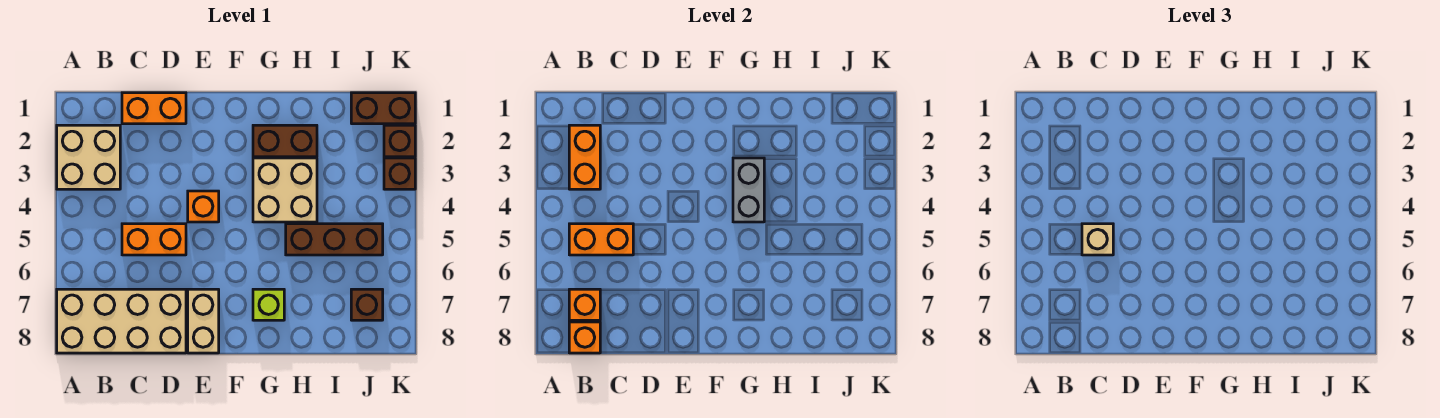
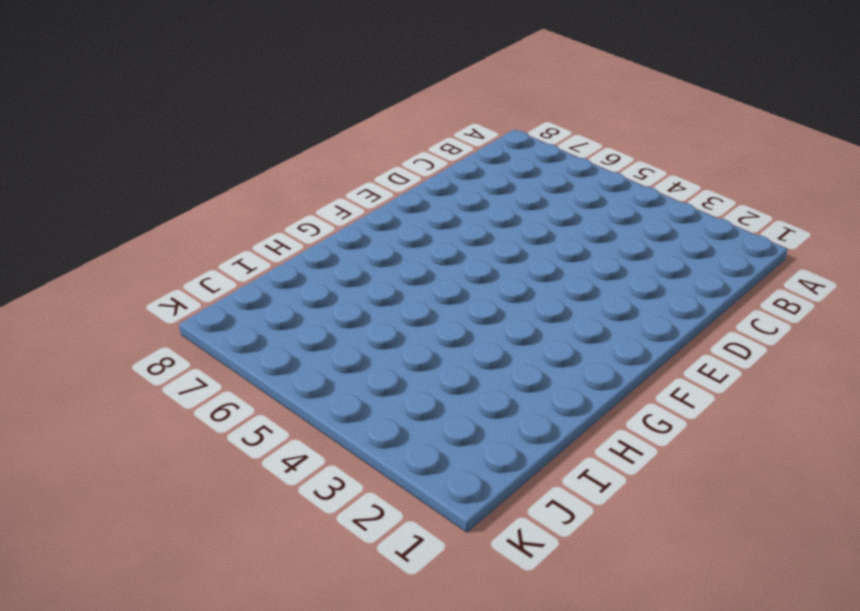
none -> tan 2x2 brick [57,125,120,189]
none -> tan 2x4 brick [57,289,186,353]
none -> orange 1x2 brick [122,93,186,124]

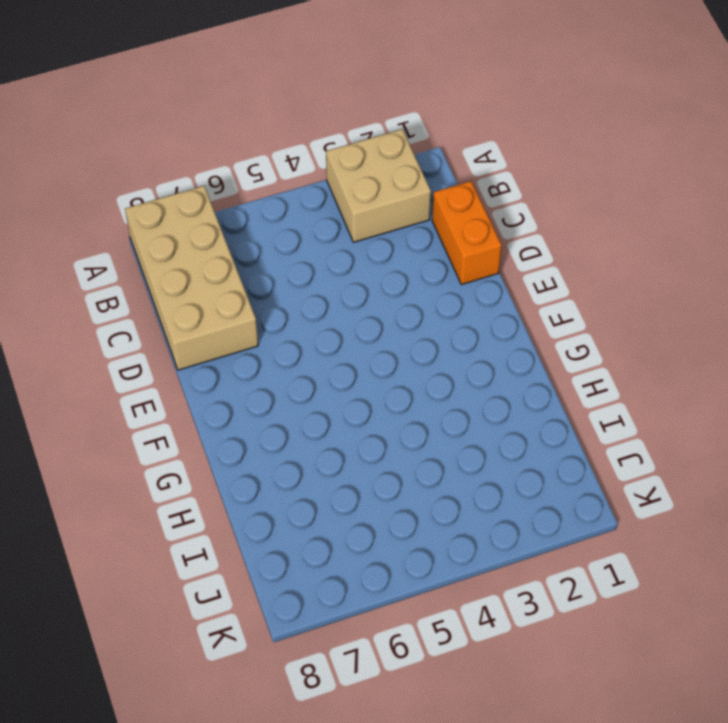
none -> orange 1x2 brick [122,224,186,255]
none -> orange 1x1 brick [188,191,219,222]
none -> tan 1x2 brick [188,289,219,353]

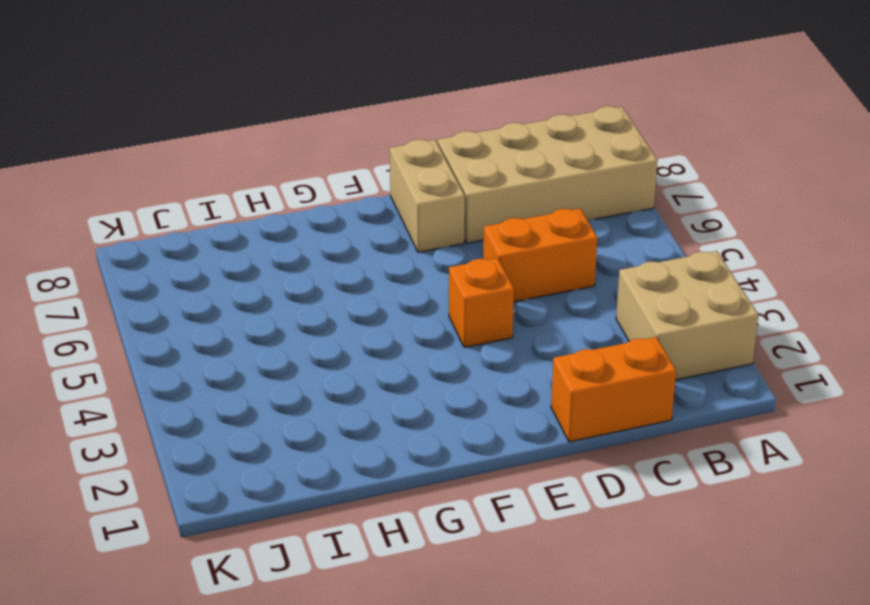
none -> brown 1x2 brick [253,125,317,157]
none -> tan 2x2 brick [253,158,317,222]
none -> lime 1x1 brick [253,289,284,320]

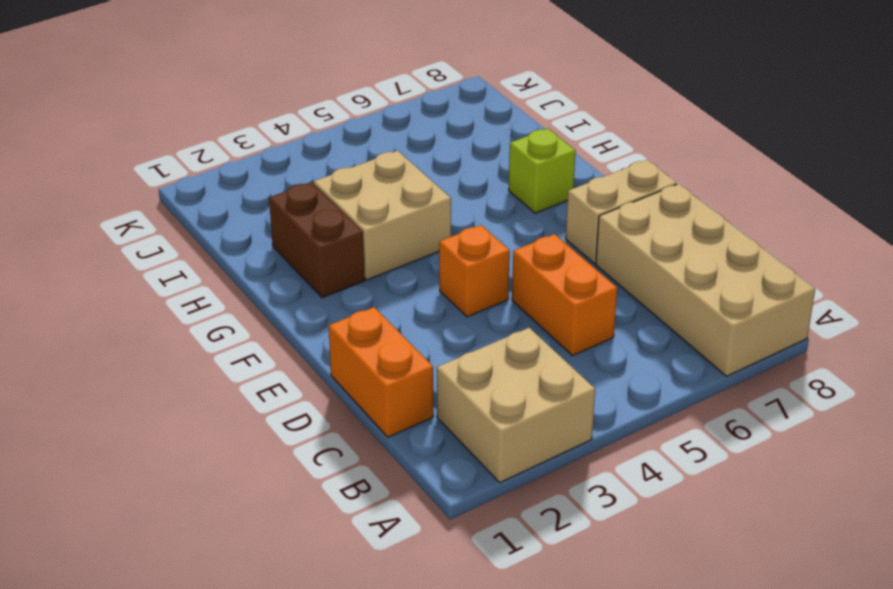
none -> brown 1x3 brick [286,224,383,255]
none -> brown 1x2 brick [351,93,415,124]
none -> brown 1x1 brick [351,289,383,320]

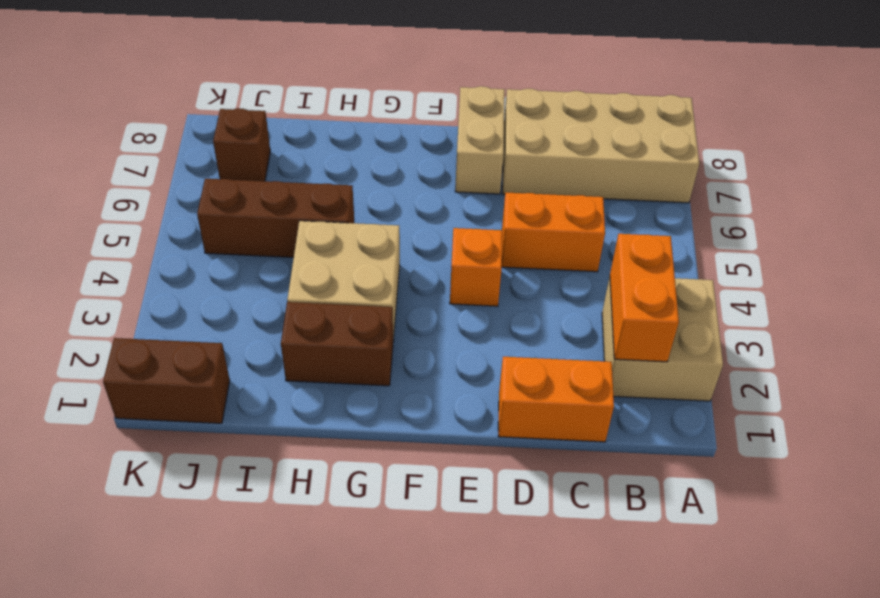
none -> lime 1x1 brick [253,289,284,320]
none -> brown 1x1 brick [384,125,415,157]
none -> brown 1x1 brick [384,158,415,189]

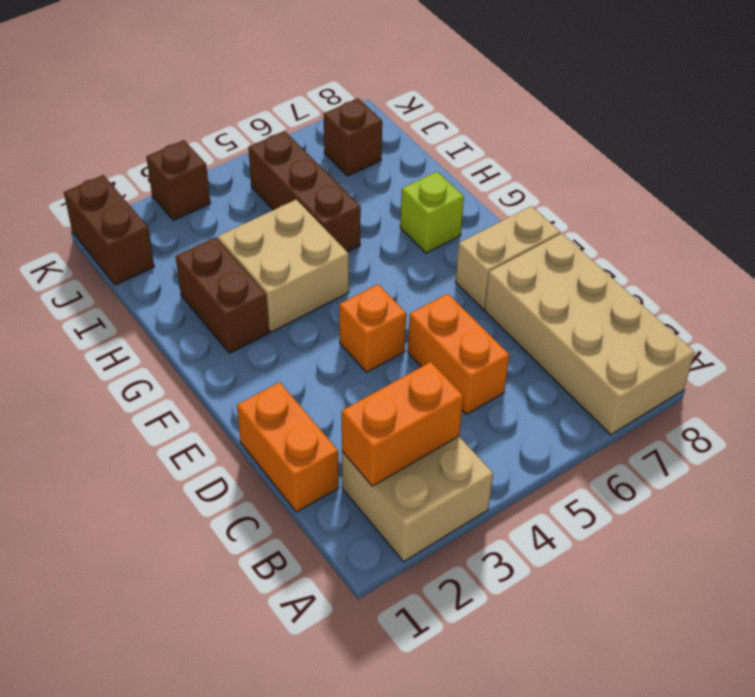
none -> brown 1x1 brick [384,125,415,157]
none -> orange 1x2 brick [569,224,633,255]
none -> orange 1x1 brick [569,289,600,320]

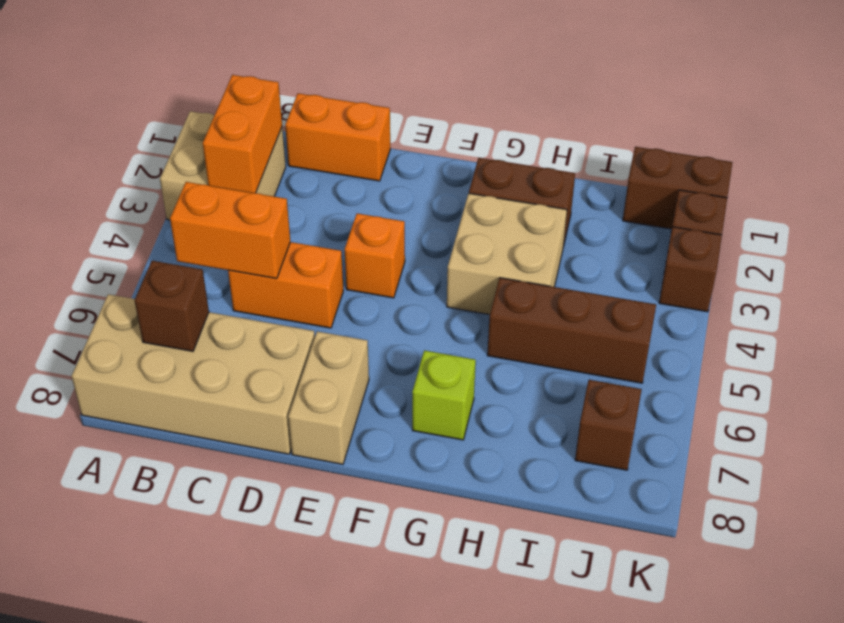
brown 1x1 brick [135,261,209,351] -> orange 1x1 brick [569,289,600,320]
none -> orange 1x1 brick [569,322,600,353]
none -> grey 1x2 brick [733,158,764,222]
none -> tan 1x1 brick [1082,224,1113,255]

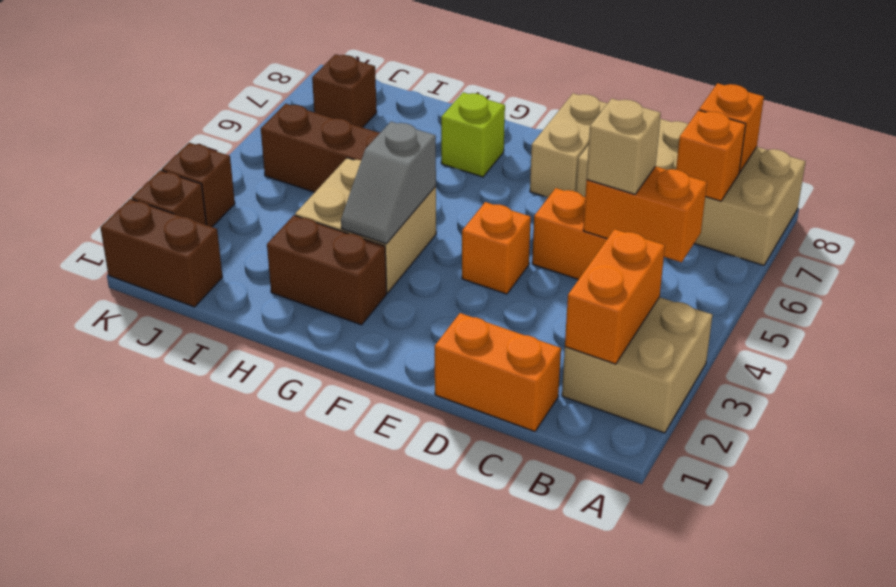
grey 1x2 slope [341,122,436,244] -> grey 1x2 brick [733,158,764,222]

